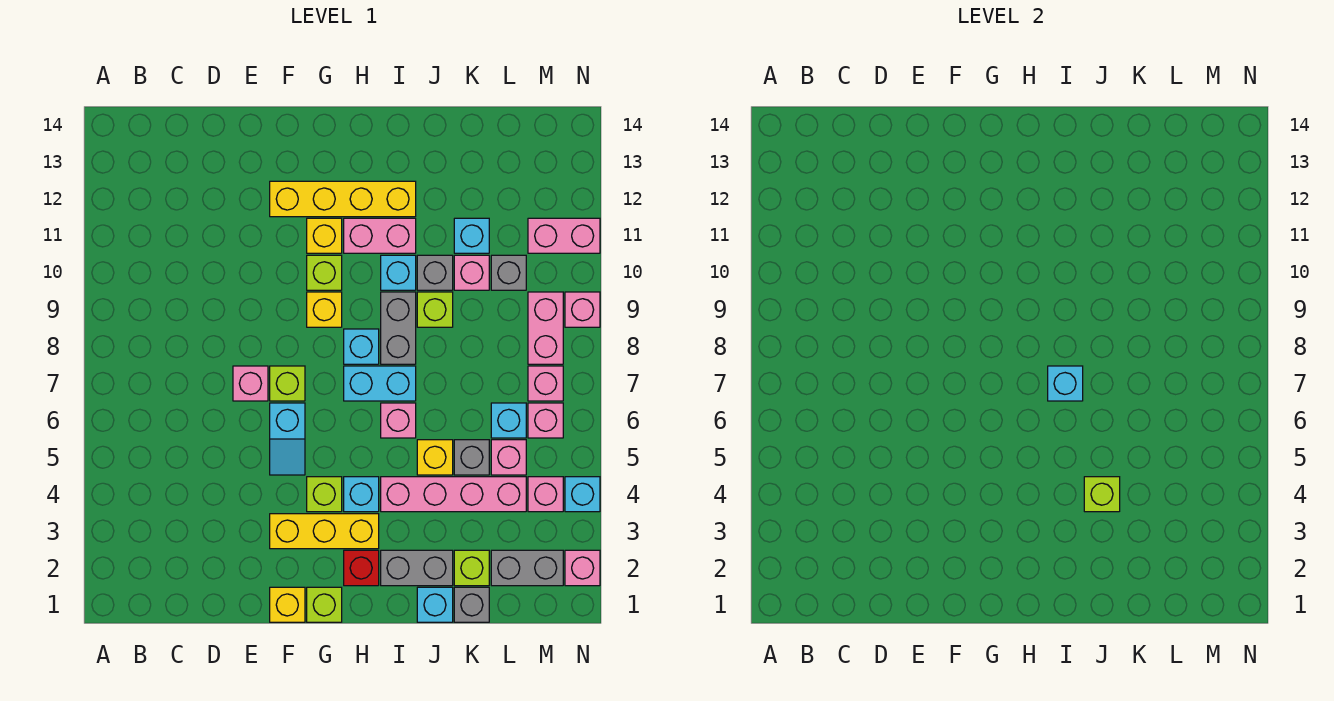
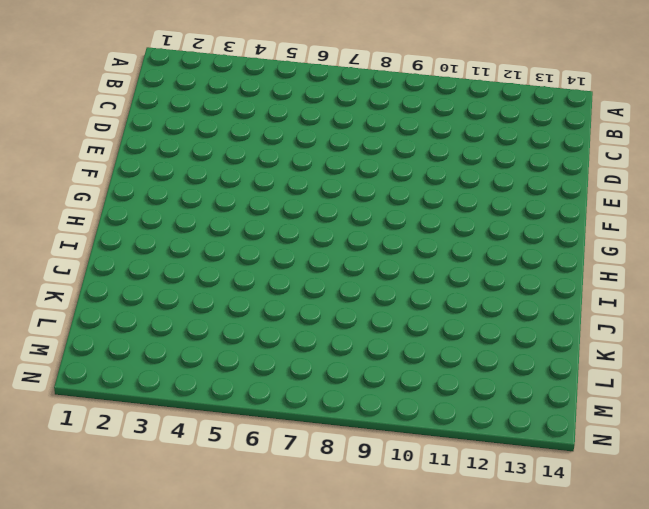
none -> pink 1x1 brick [233,366,268,401]
none -> yellow 1x1 brick [270,587,305,622]
none -> yellow 1x3 brick [270,514,379,549]
none -> cyan 1x2 slope [270,403,305,475]

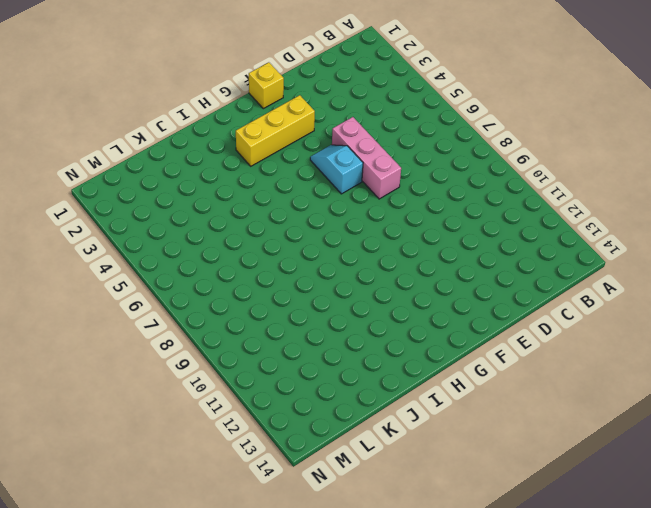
pink 1x3 brick [332,117,401,199] -> pink 1x1 brick [233,366,268,401]
none -> lime 1x1 brick [270,366,305,401]
none -> yellow 1x4 brick [270,181,416,217]
none -> lime 1x1 brick [307,587,342,622]
none -> lime 1x1 brick [307,477,342,512]

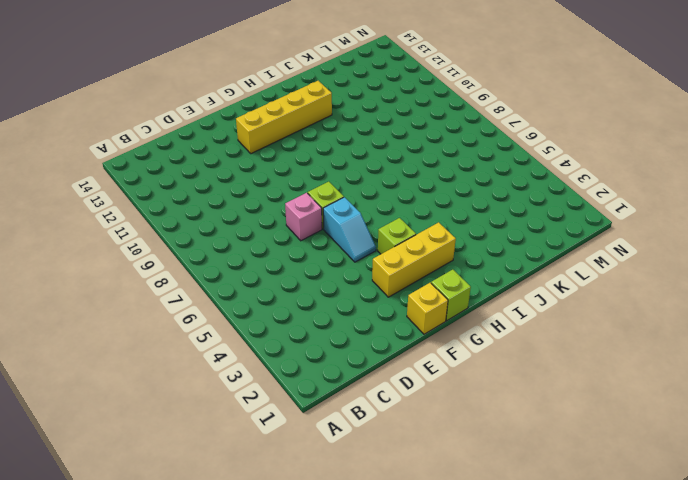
none -> yellow 1x1 brick [307,292,342,327]
none -> lime 1x1 brick [307,255,342,290]
none -> yellow 1x1 brick [307,218,342,253]
none -> red 1x1 brick [344,550,379,586]

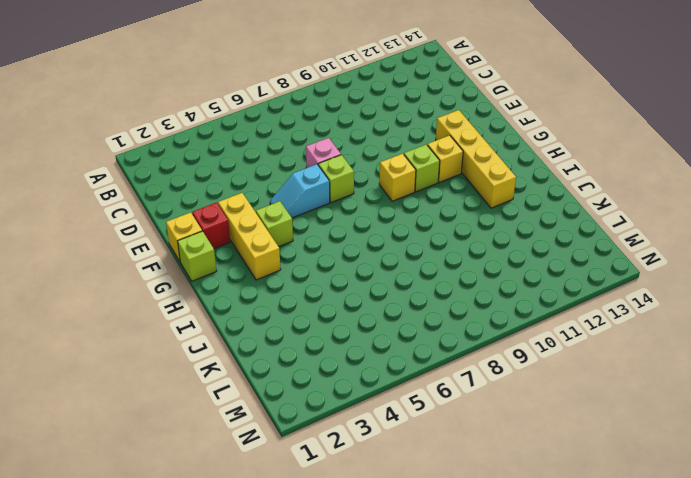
red 1x1 brick [192,202,230,249] -> red 1x1 brick moved to [344,550,379,586]
none -> cyan 1x1 brick [344,477,379,512]
none -> cyan 1x2 brick [344,366,416,401]
none -> cyan 1x1 brick [344,329,379,364]
none -> pink 1x2 brick [344,218,416,253]

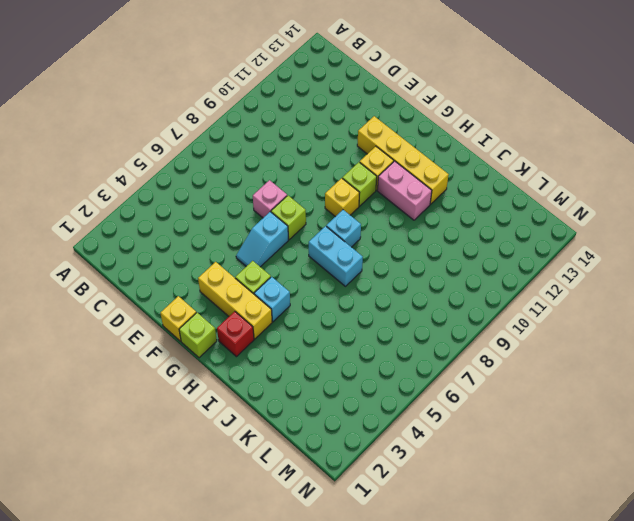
none -> grey 1x2 brick [381,550,453,586]
none -> pink 1x4 brick [381,477,526,512]
none -> pink 1x1 brick [381,403,416,438]
none -> grey 1x2 brick [381,292,416,364]

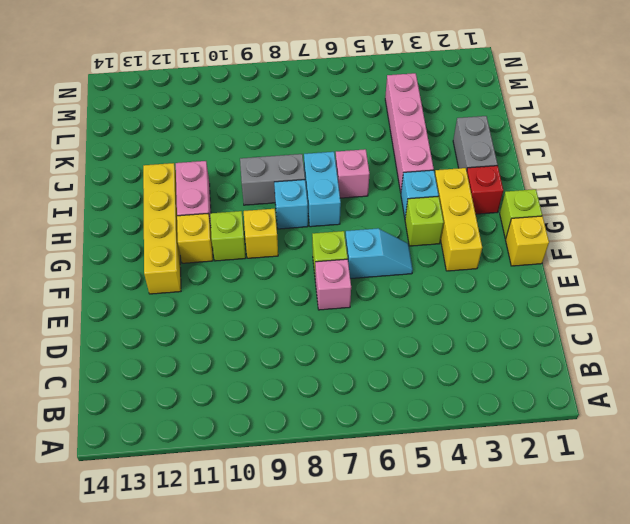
none -> cyan 1x1 brick [381,255,416,290]
none -> cyan 1x1 brick [417,587,453,622]
none -> yellow 1x1 brick [417,440,453,475]
none -> lime 1x1 brick [417,292,453,327]

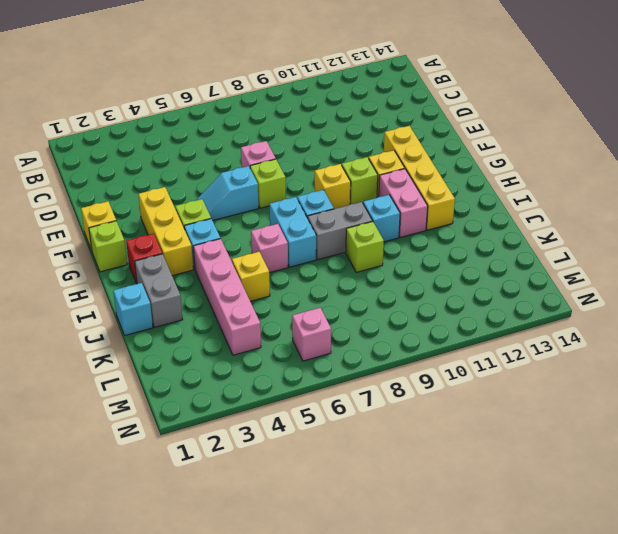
none -> grey 1x1 brick [417,255,453,290]
none -> grey 1x1 brick [454,587,489,622]
none -> lime 1x1 brick [454,550,489,586]
none -> grey 1x1 brick [454,440,489,475]

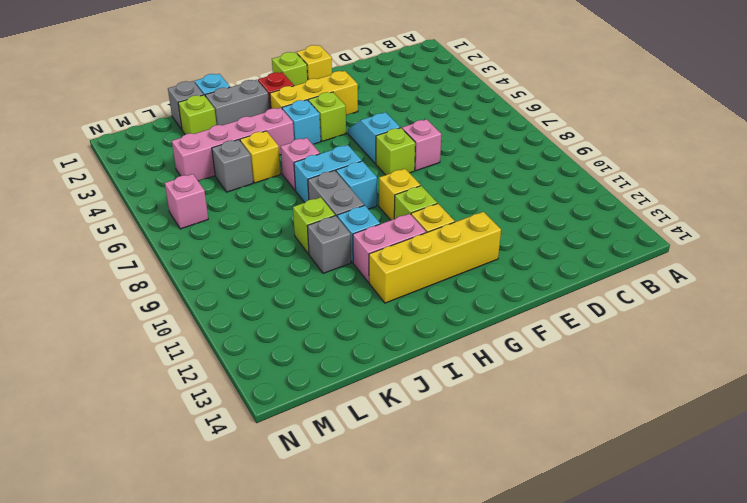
none -> pink 1x1 brick [454,255,489,290]
none -> cyan 1x1 brick [454,218,489,253]
none -> grey 1x2 brick [491,550,563,586]
none -> pink 1x1 brick [491,440,526,475]

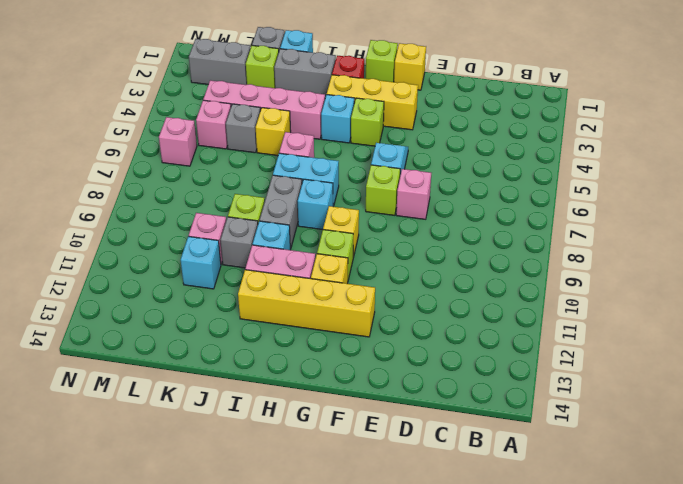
none -> cyan 1x1 brick [491,403,526,438]
none -> grey 1x1 brick [491,255,526,290]
none -> pink 1x1 brick [528,477,563,512]
none -> pink 1x1 brick [528,366,563,401]

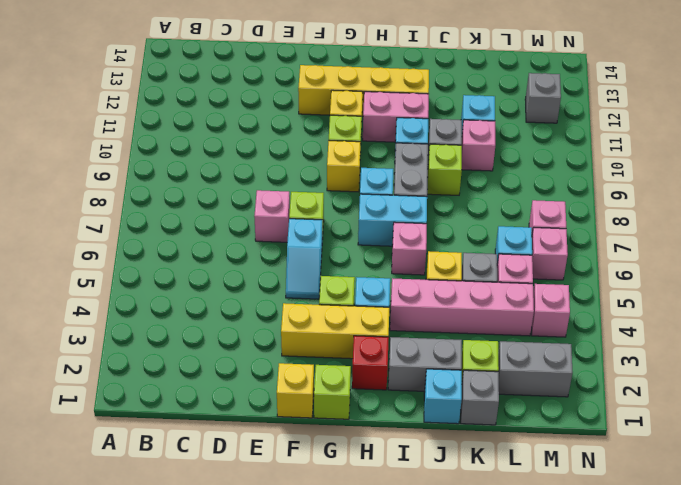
grey 1x1 brick [525,73,561,123] -> grey 1x1 brick moved to [491,255,526,290]
none -> pink 1x2 brick [528,292,563,364]
none -> pink 1x2 brick [528,218,600,253]
none -> pink 1x1 brick [565,550,600,586]
none -> cyan 1x1 brick [565,477,600,512]

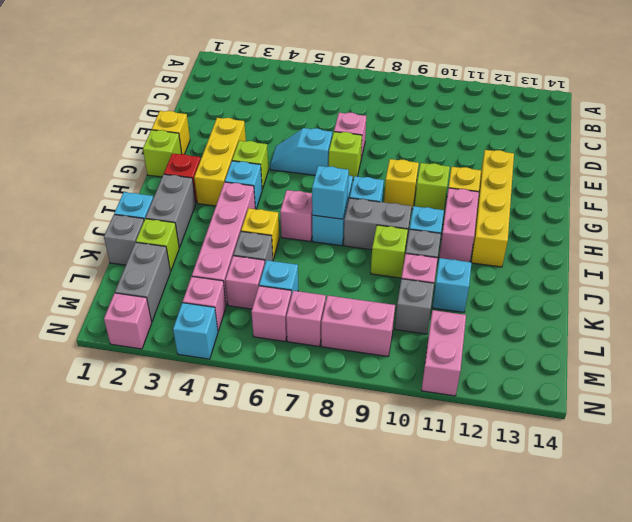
none -> pink 1x1 brick [565,292,600,327]
none -> lime 1x1 brick [1084,477,1120,512]

